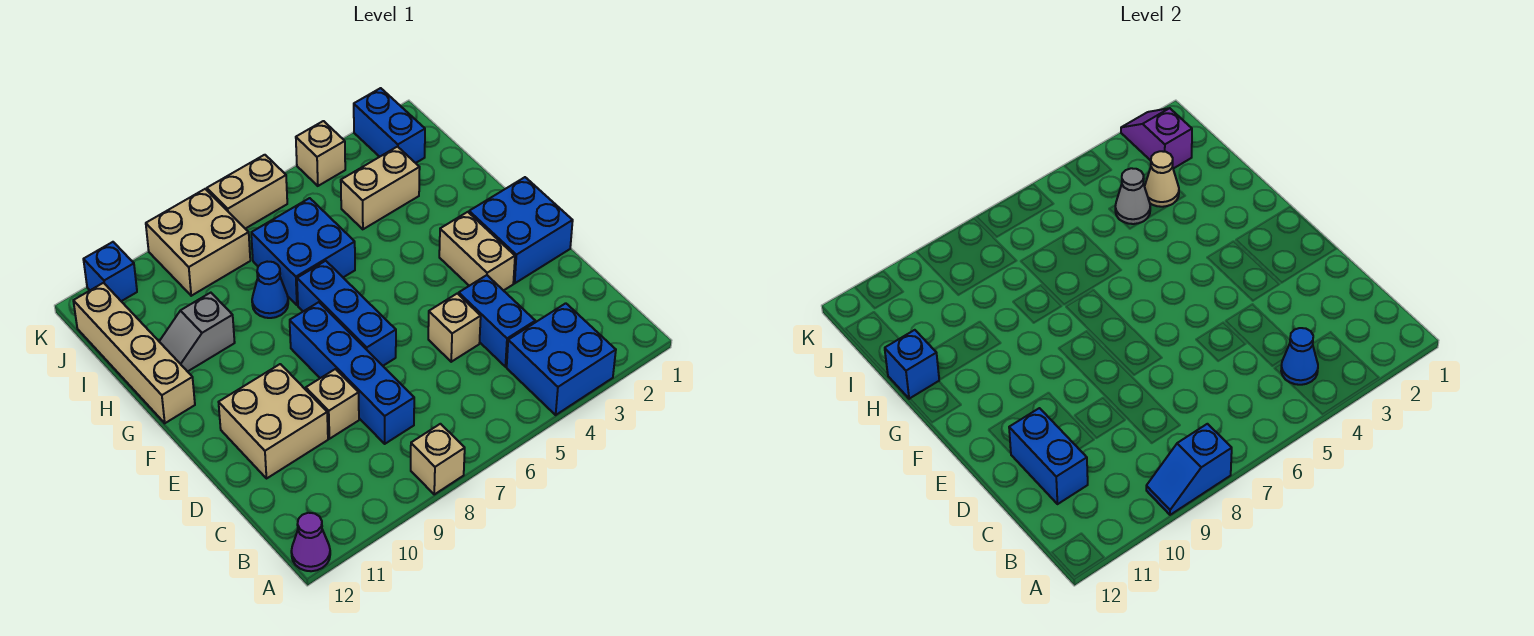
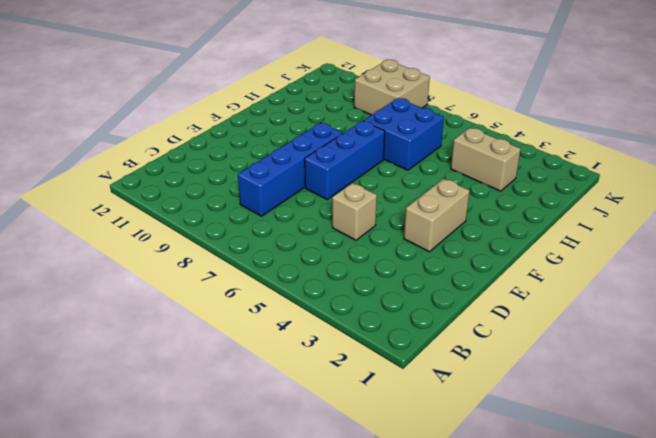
none -> blue 2x2 brick [507,303,616,415]
none -> tan 1x1 brick [411,424,465,494]
none -> purple 1x1 cone [291,513,330,571]

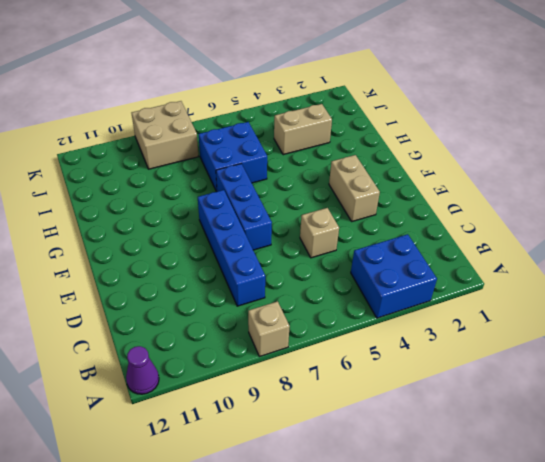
none -> blue 1x2 brick [459,275,535,367]
none -> tan 1x1 brick [306,369,359,439]
none -> tan 2x2 brick [219,364,328,478]

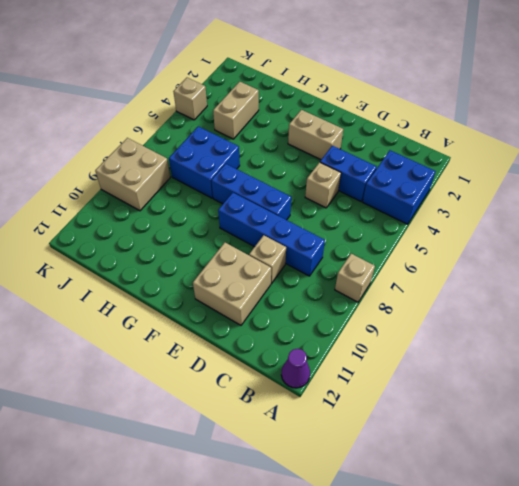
none -> blue 2x2 brick [469,177,573,283]
none -> tan 1x4 brick [73,283,195,423]
none -> blue 1x1 cone [252,262,288,318]

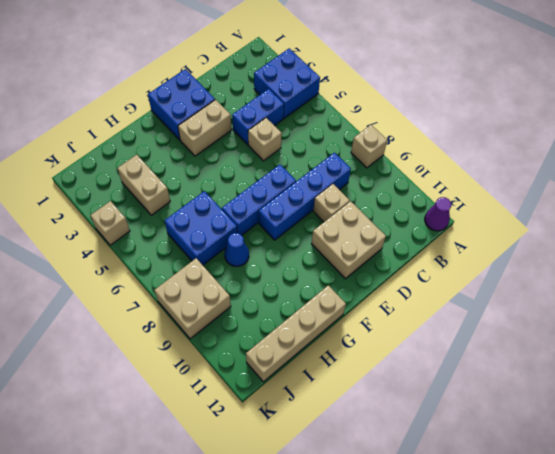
none -> grey 1x2 slope [159,293,235,372]
none -> blue 1x2 brick [354,88,425,163]
none -> tan 1x2 brick [207,155,287,229]

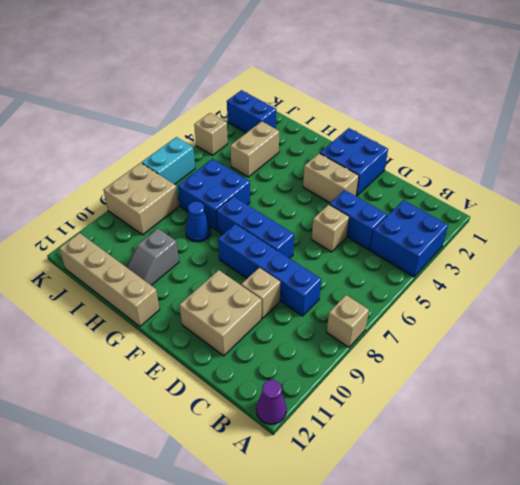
cyan 1x2 brick [142,137,195,184] -> tan 1x2 brick [207,155,287,229]
none -> blue 1x1 brick [83,242,137,301]
none -> blue 1x2 slope [1146,424,1232,515]
none -> blue 1x1 cone [1281,328,1318,385]

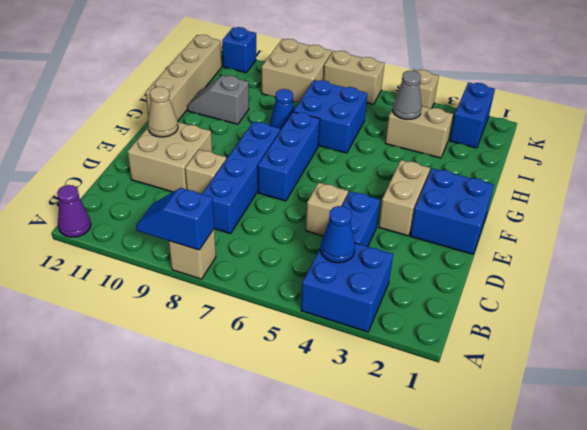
tan 1x1 cone [148,87,178,137] -> tan 1x1 cone moved to [1145,151,1179,207]
none -> blue 1x2 brick [1009,408,1088,504]
none -> blue 1x1 brick [885,330,939,399]
none -> purple 1x2 slope [1121,108,1192,169]

